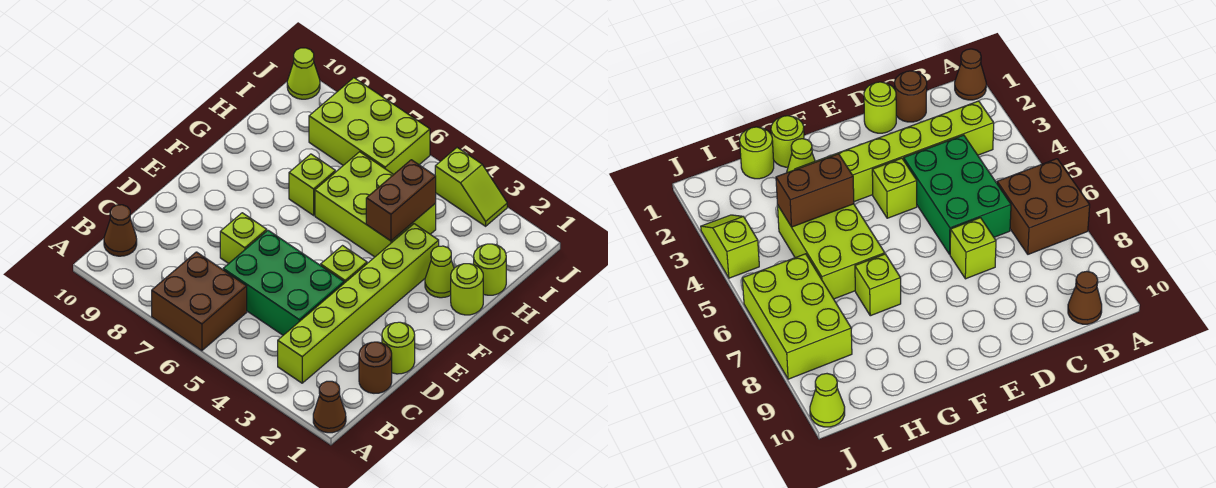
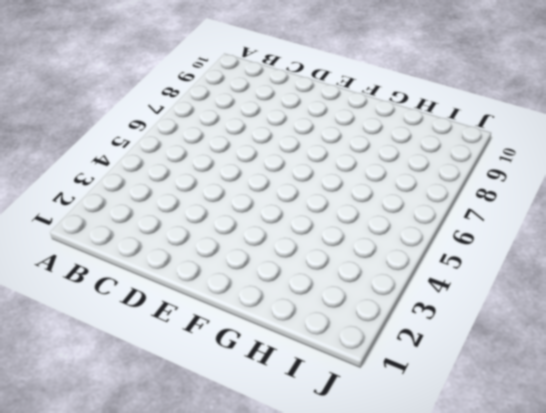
none -> brown 1x1 cone [313,381,346,433]
none -> brown 2x2 brick [152,252,247,351]
none -> lime 1x6 brick [278,224,439,383]

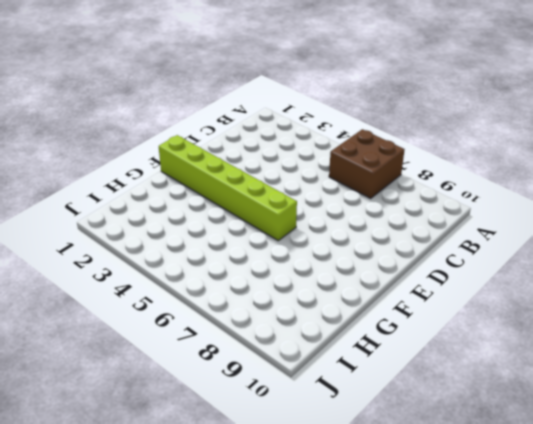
lime 1x6 brick [159,135,297,241] -> lime 1x6 brick turned to [278,224,439,383]
none -> brown 1x1 cone [313,381,346,433]
none -> brown 1x1 cone [104,205,137,256]
none -> brown 1x1 round brick [359,342,392,393]

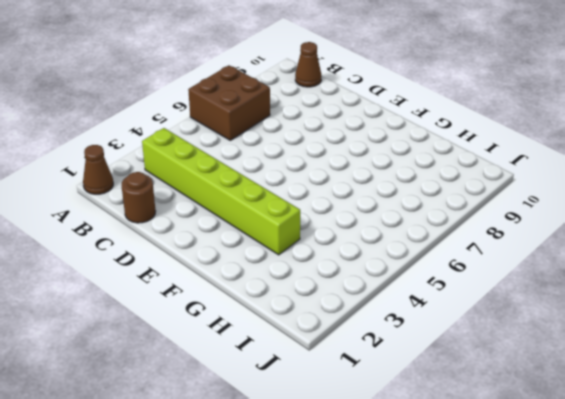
none -> green 2x3 brick [223,230,344,335]
none -> lime 1x1 round brick [382,322,415,374]
none -> lime 1x1 brick [220,213,267,263]

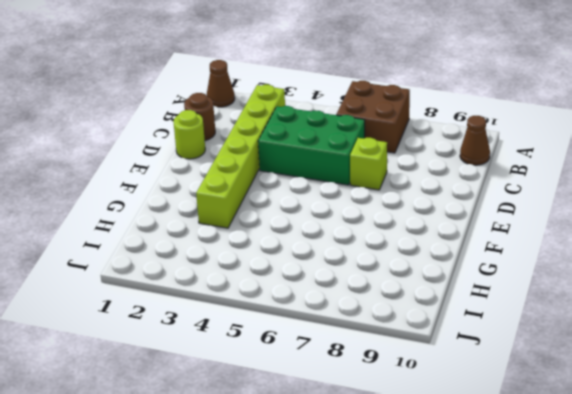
none -> lime 1x1 brick [321,246,367,283]
none -> lime 1x1 round brick [451,264,483,315]
none -> lime 1x1 cone [425,246,454,298]

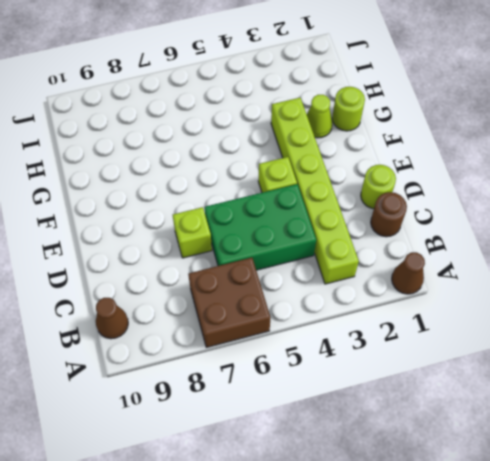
none -> lime 2x3 brick [315,152,436,257]
none -> lime 1x1 brick [289,154,335,215]
none -> lime 1x1 round brick [474,244,506,295]

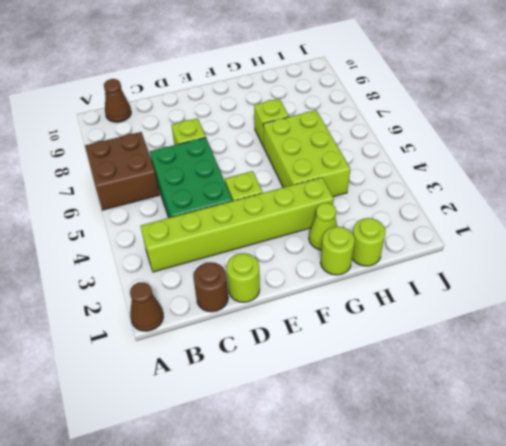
none -> lime 2x3 brick [309,78,430,175]
none -> lime 1x2 slope [435,148,507,226]
none -> lime 1x1 cone [287,48,320,99]

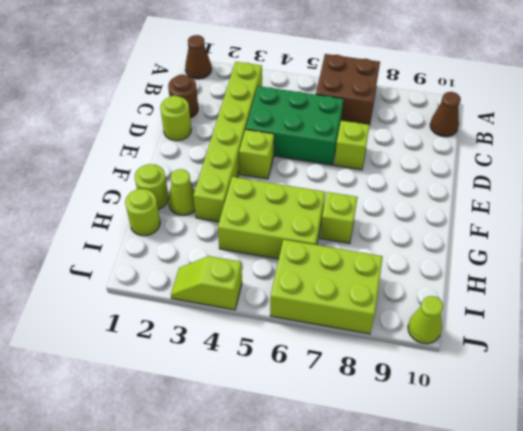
none -> brown 1x2 brick [366,160,436,241]

